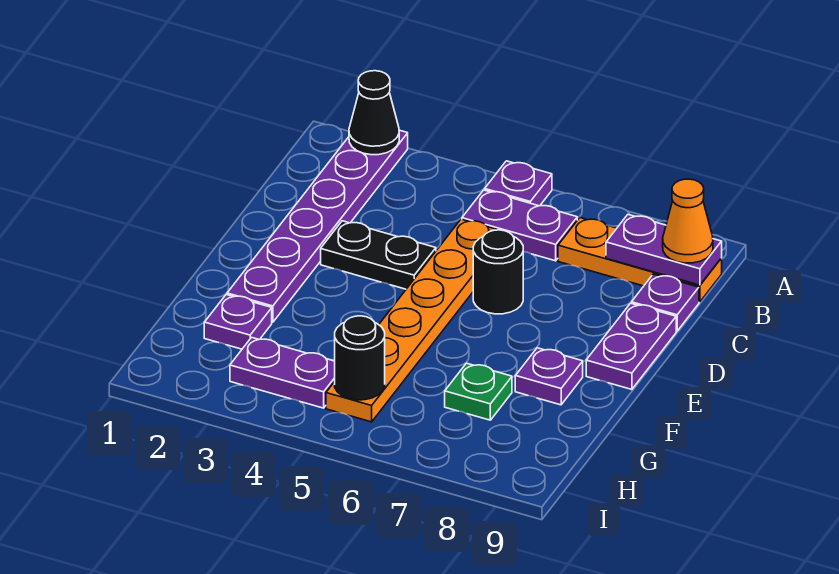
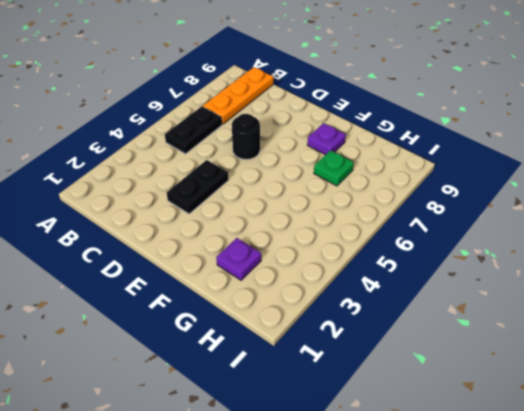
black 1x2 plate [165,106,222,154] -> purple 1x2 plate [462,190,577,261]
none -> purple 1x6 plate [227,130,408,322]
none -> purple 1x1 plate [485,161,552,206]
none -> orange 1x6 plate [326,219,497,422]

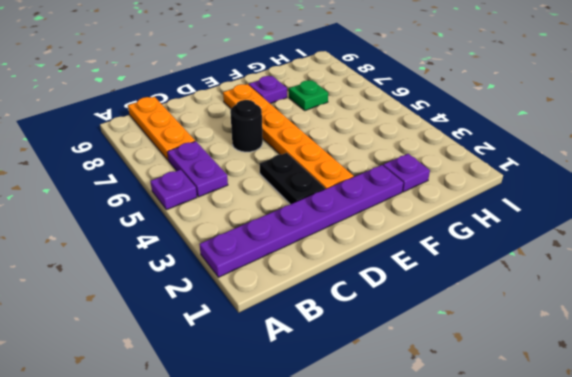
orange 1x6 plate [223,84,354,189] -> orange 1x6 plate turned to [326,219,497,422]
none -> purple 1x1 plate [632,274,699,331]
none -> purple 1x2 plate [586,303,676,389]
none -> purple 1x2 plate [230,337,335,408]

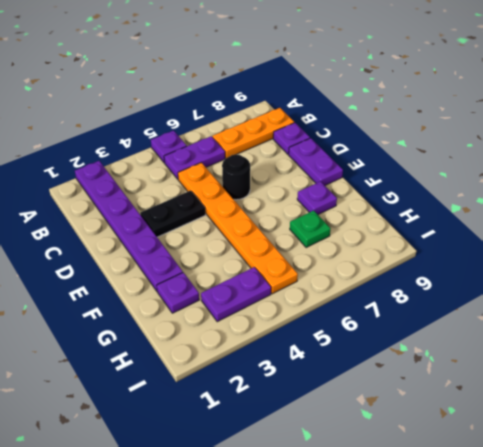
none -> black 1x1 cone [349,71,399,155]
none -> purple 1x2 plate [606,215,722,285]
none -> black 1x1 round brick [335,316,385,400]

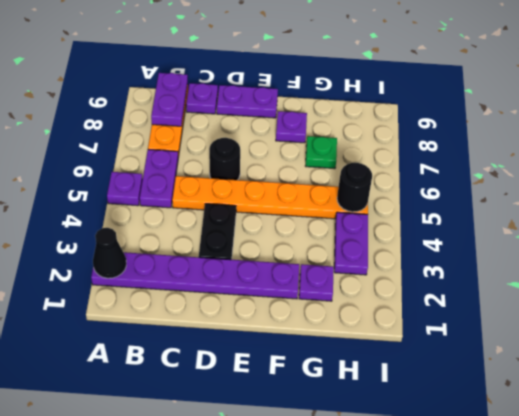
none -> orange 1x1 cone [663,179,713,263]

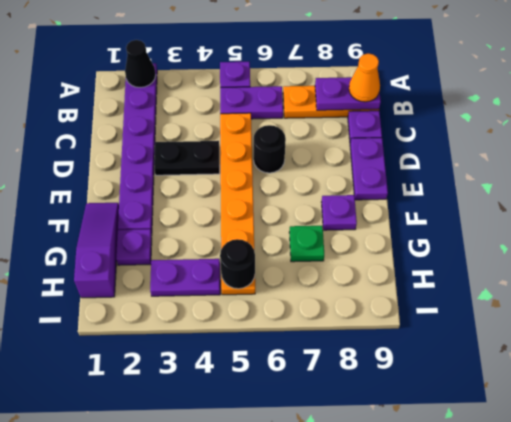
purple 1x3 slope [74,203,119,298] -> none

